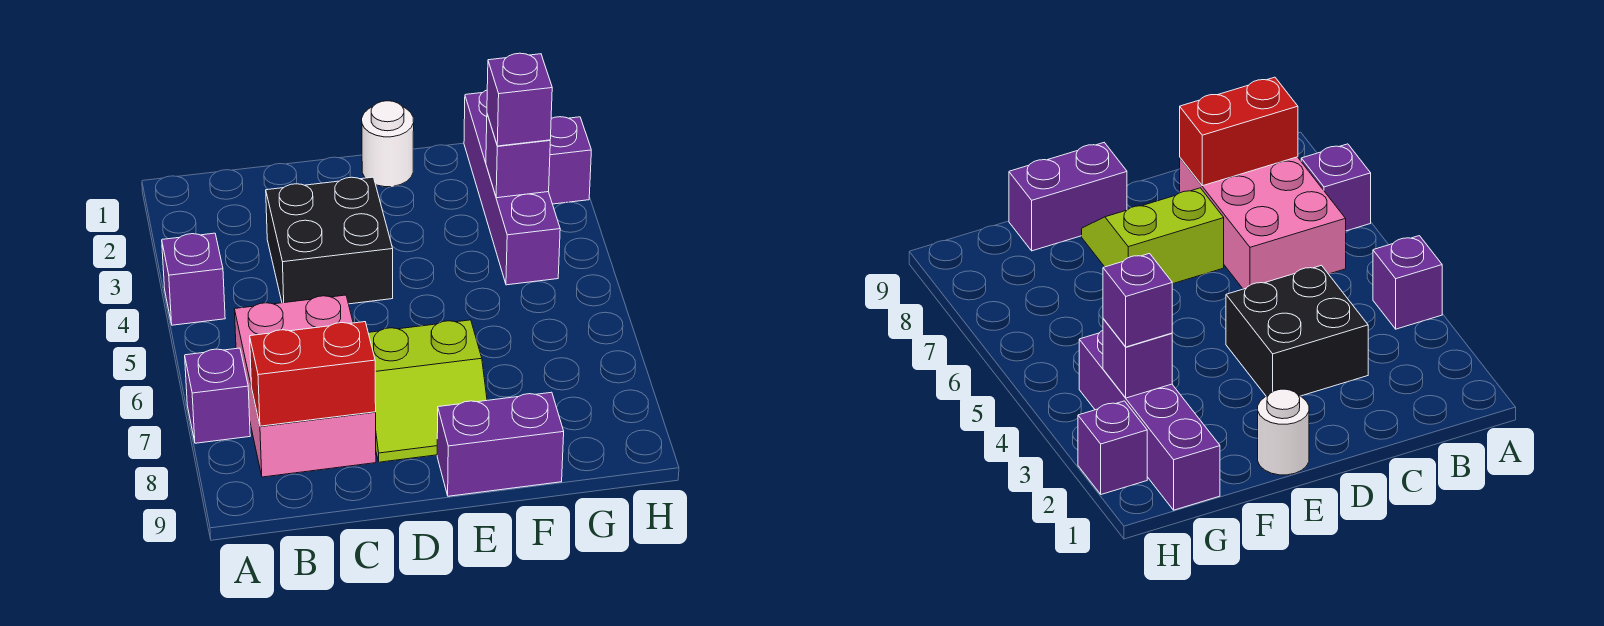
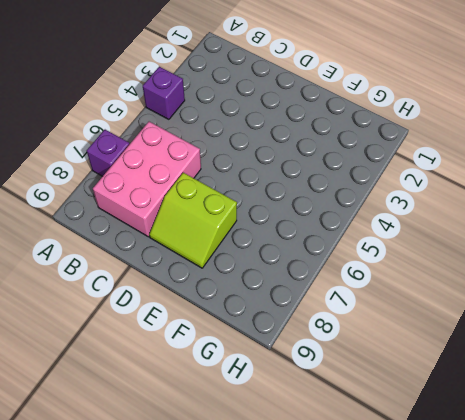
none -> black 2x2 brick [266,177,393,304]
none -> white 1x1 round brick [362,101,414,187]
none -> purple 1x2 brick [437,392,564,496]

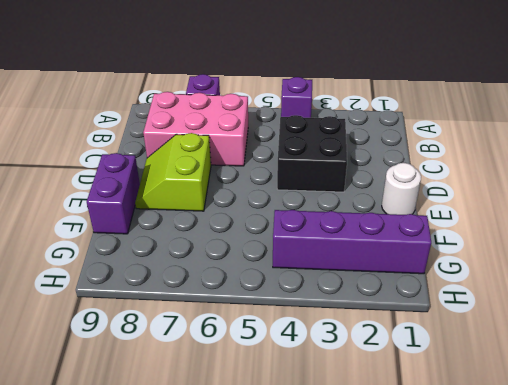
none -> purple 1x1 brick [549,117,591,204]
none -> red 1x2 brick [250,322,376,426]
none -> purple 1x1 brick [486,114,550,198]

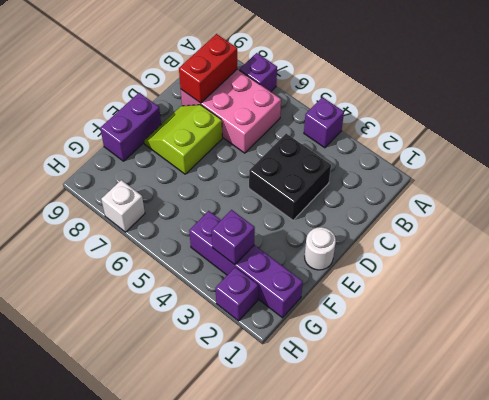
white 1x1 brick [101,180,145,232] -> none
none -> purple 1x1 brick [487,53,552,146]

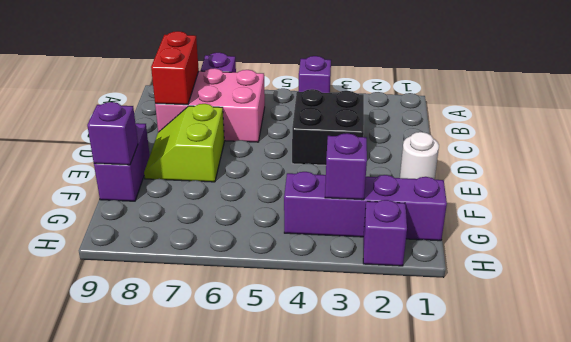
purple 1x1 brick [87,102,138,165] -> purple 1x1 brick moved to [487,53,552,146]

